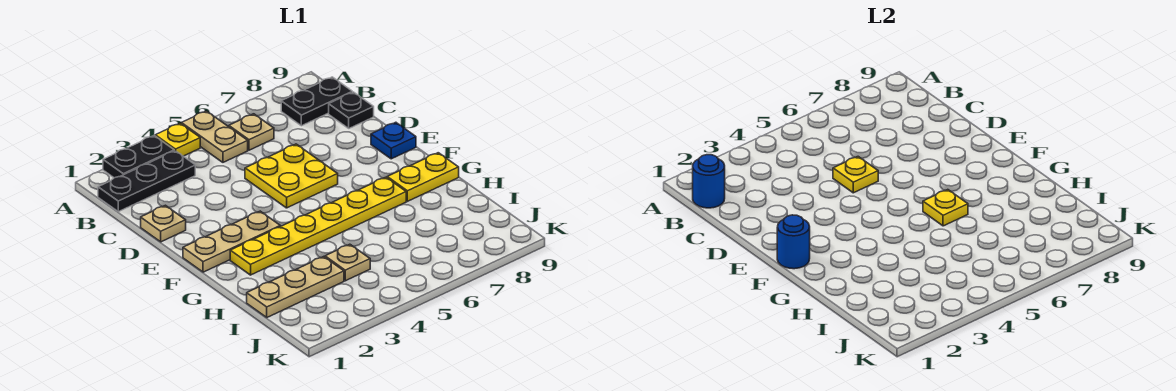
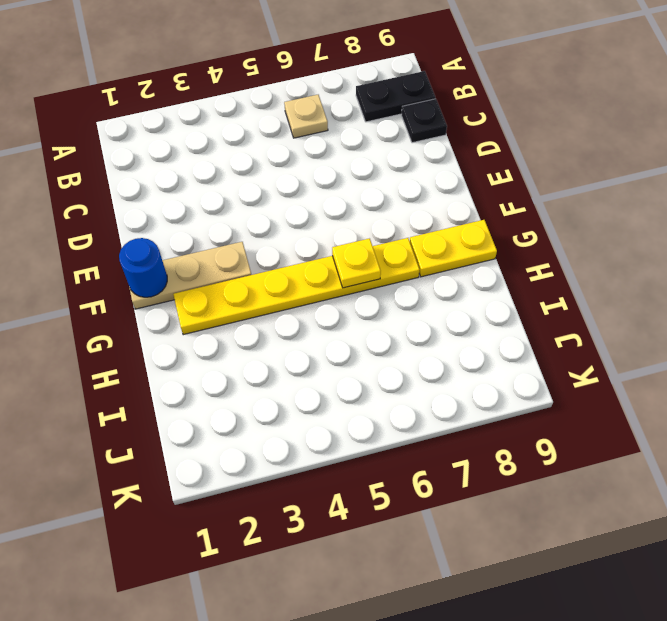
none -> black 1x2 plate [103,136,174,178]
none -> yellow 1x1 plate [155,123,200,156]
none -> tan 1x2 plate [181,111,248,162]

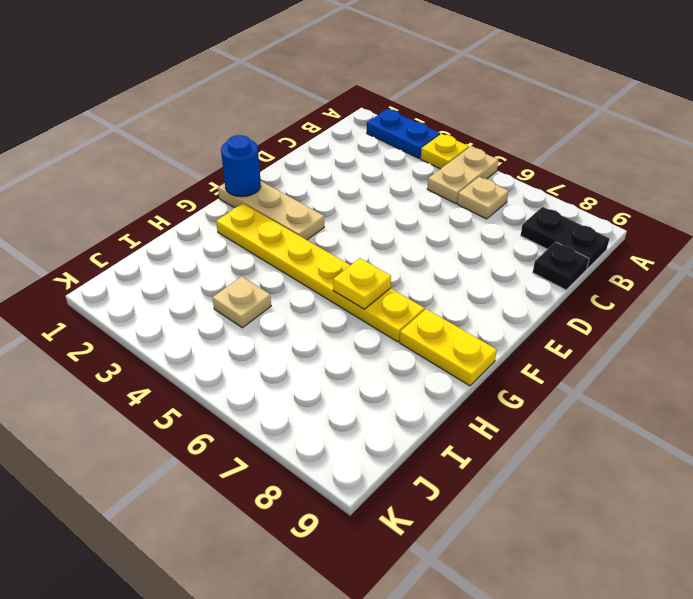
blue 1x2 plate [367,109,440,158] -> black 1x2 plate [103,136,174,178]
none -> black 1x3 plate [98,151,195,212]
none -> tan 1x1 plate [141,205,186,242]
none -> yellow 2x2 plate [245,144,338,208]

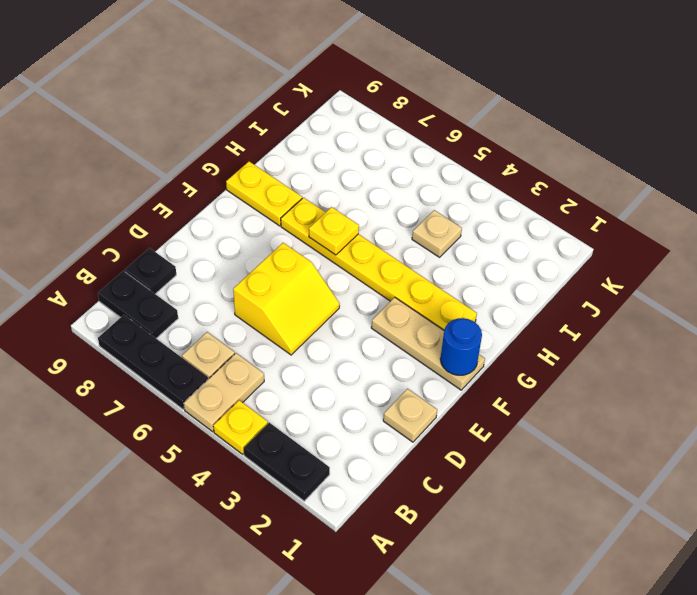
black 1x3 plate [98,315,208,409] -> black 1x3 plate moved to [98,151,195,212]
yellow 2x2 slope [233,243,340,355] -> yellow 2x2 plate [245,144,338,208]
none -> blue 1x1 plate [371,122,416,159]
none -> tan 1x3 plate [247,257,344,317]
none -> blue 1x1 round brick [693,155,725,208]

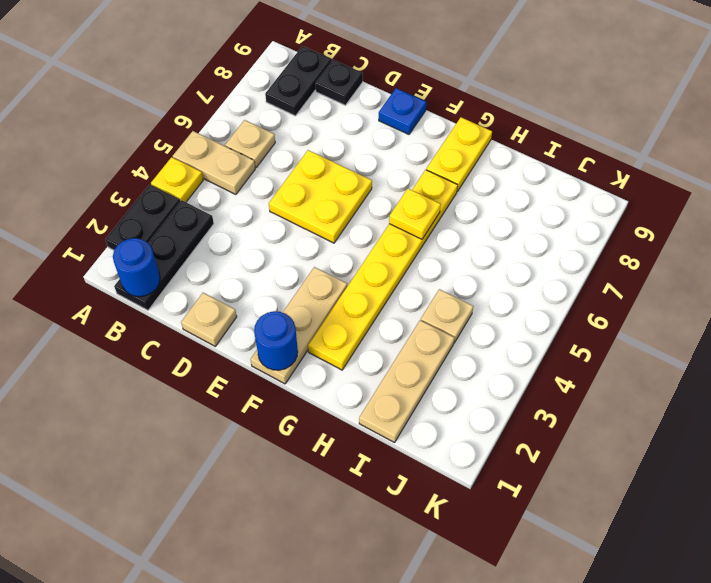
none -> yellow 1x1 plate [833,157,878,193]

